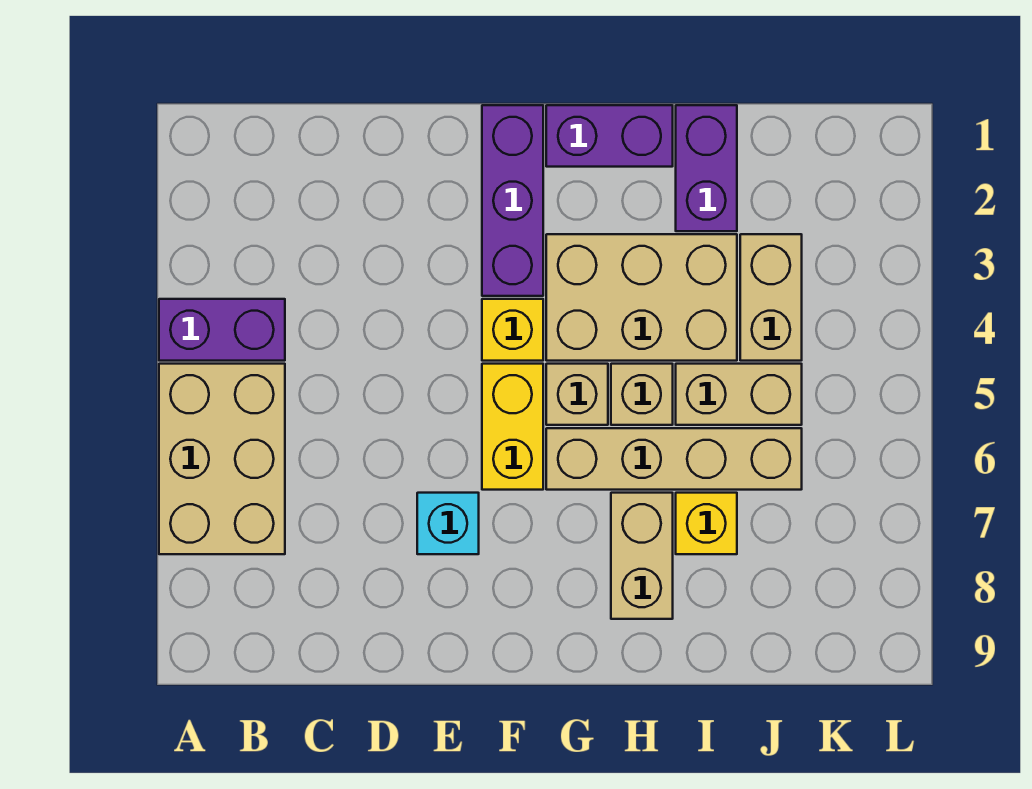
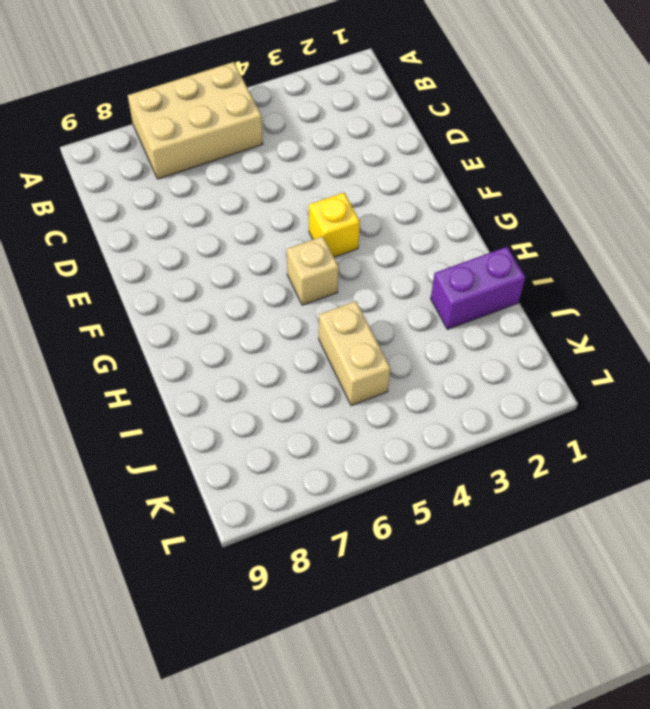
none -> purple 1x2 brick [159,299,285,361]
none -> cyan 1x1 brick [417,493,479,554]
none -> purple 1x3 brick [482,105,543,296]

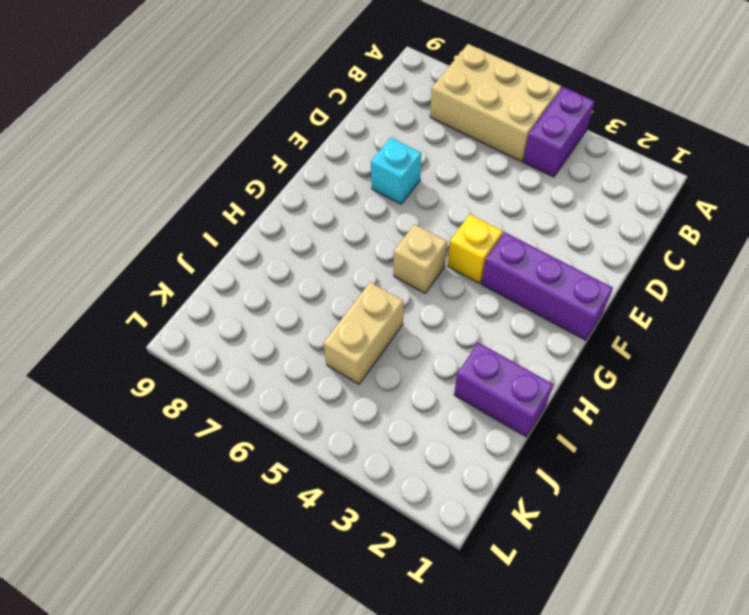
none -> yellow 1x2 brick [482,364,543,490]
none -> purple 1x2 brick [546,105,673,167]
none -> tan 2x3 brick [546,234,737,361]

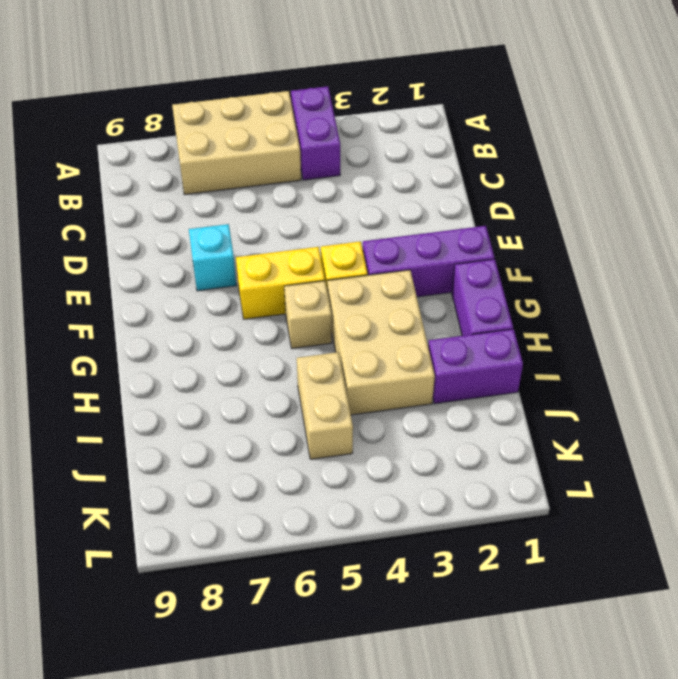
none -> tan 1x4 brick [546,428,802,490]
none -> tan 1x1 brick [611,364,673,425]
none -> tan 1x2 brick [611,493,673,619]

